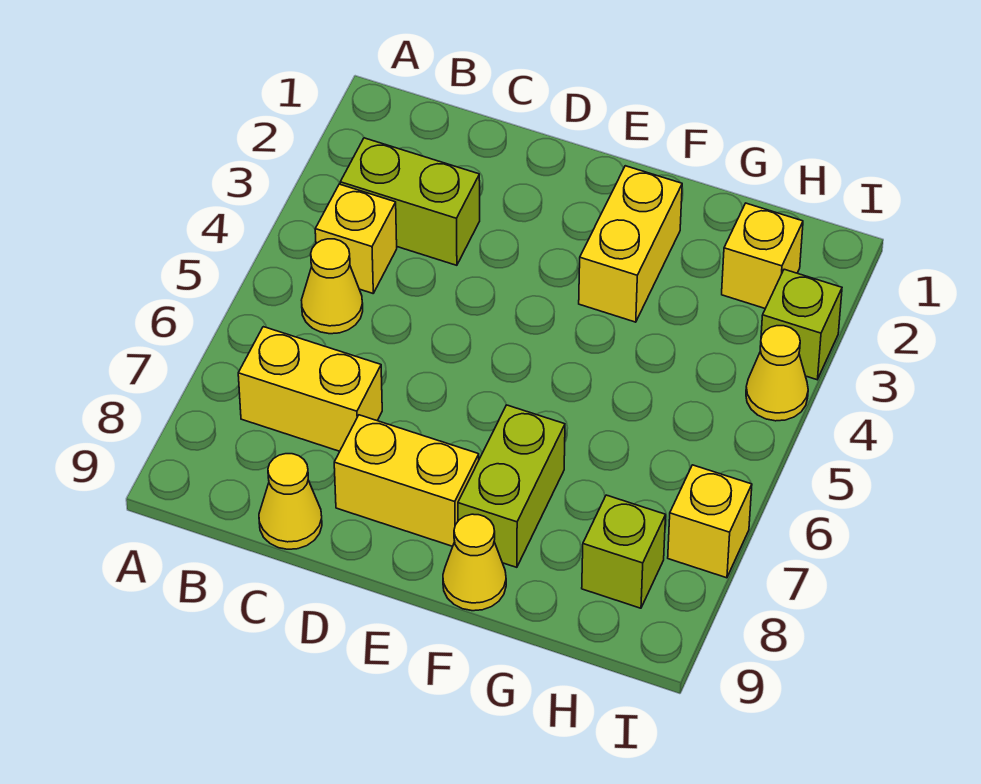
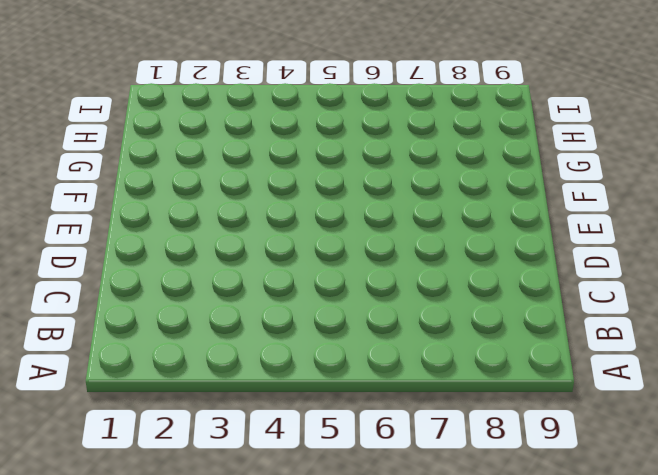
none -> lime 1x2 brick [340,138,480,265]
none -> yellow 1x1 brick [315,184,397,293]
none -> yellow 1x1 cone [301,239,363,334]

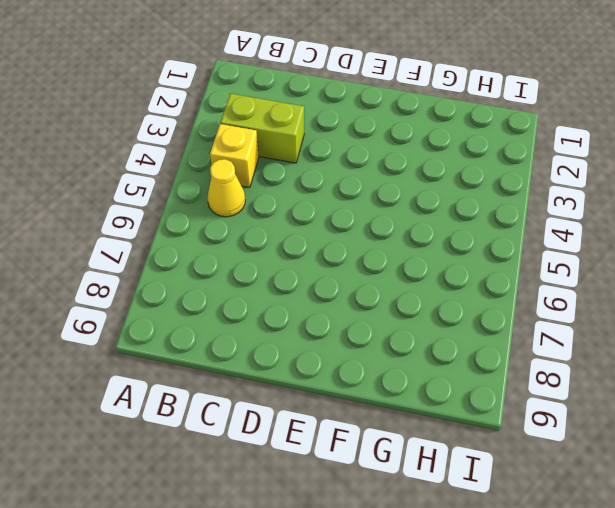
none -> yellow 1x2 brick [238,327,382,451]
none -> yellow 1x1 cone [259,454,322,549]
none -> yellow 1x2 brick [334,415,479,546]

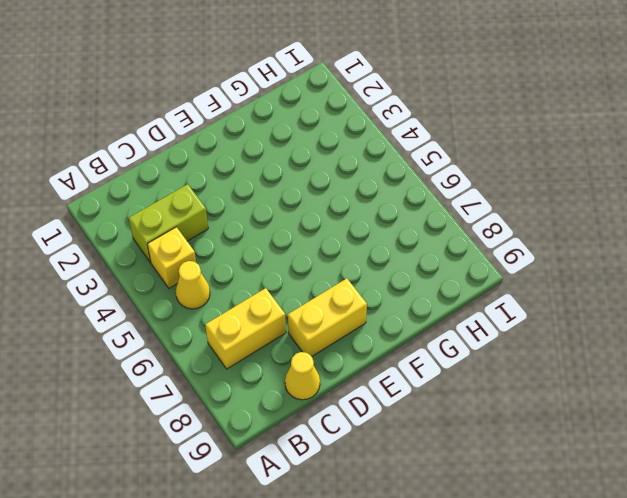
none -> yellow 1x2 brick [579,166,682,322]
none -> lime 1x2 brick [458,405,565,567]
none -> yellow 1x1 cone [443,514,506,611]

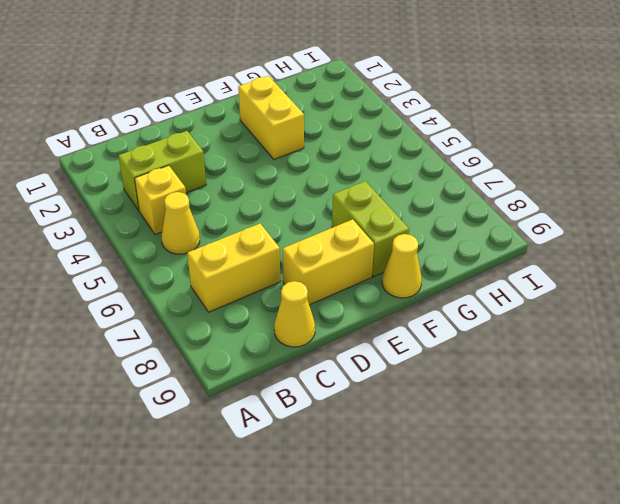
none -> yellow 1x1 brick [722,203,803,309]
none -> lime 1x1 brick [582,495,666,608]
none -> lime 1x1 brick [761,269,842,380]

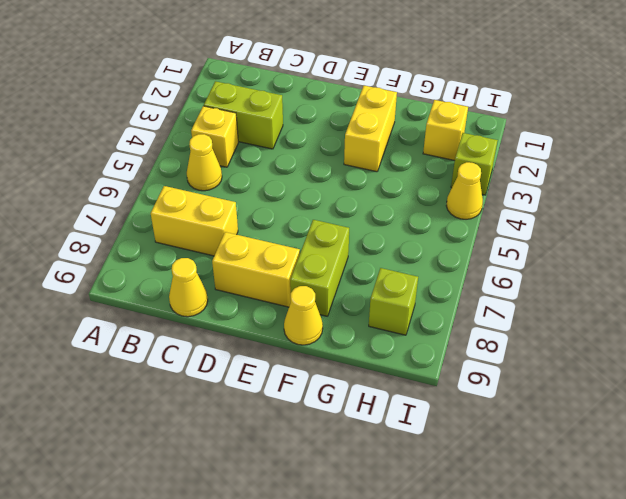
none -> yellow 1x1 brick [668,465,752,578]

